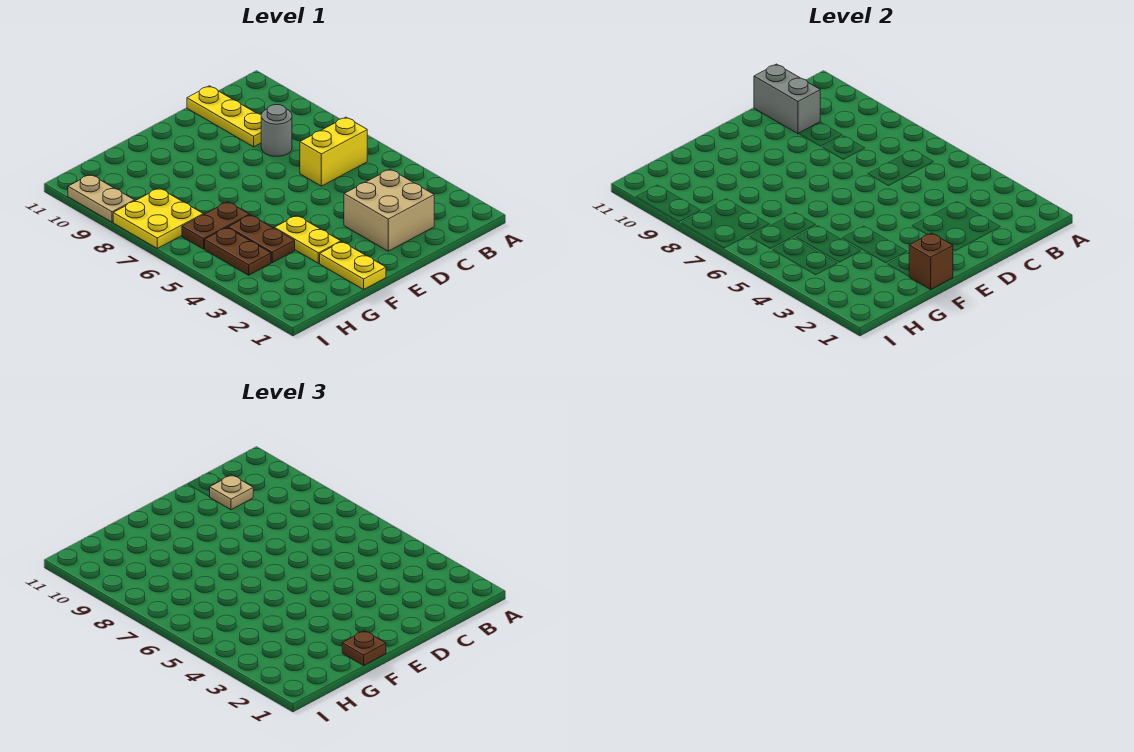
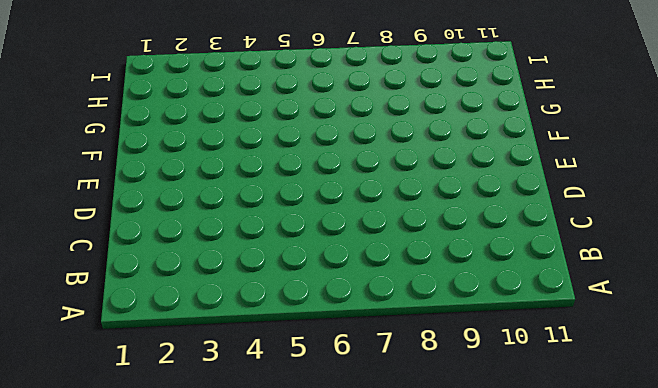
none -> yellow 1x2 brick [300,117,367,186]
none -> tan 2x2 brick [344,169,434,251]
none -> grey 1x1 round brick [261,105,292,156]

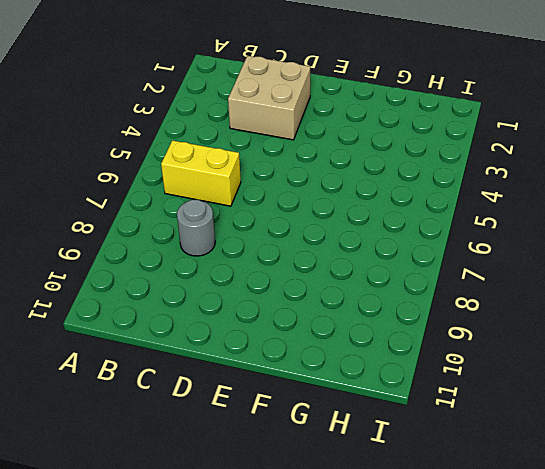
none -> yellow 1x3 plate [187,86,261,147]
none -> yellow 1x2 plate [320,242,386,289]
none -> yellow 1x2 plate [274,216,341,263]

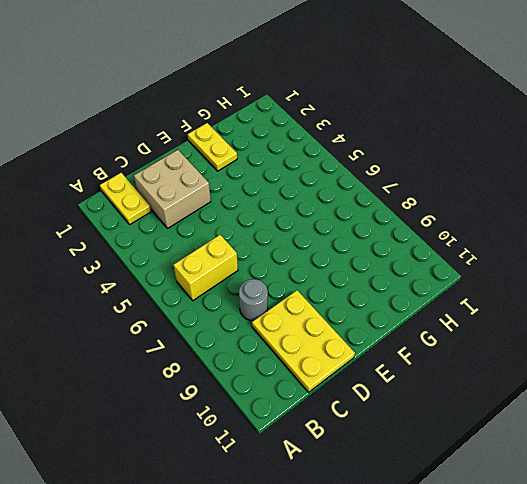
yellow 1x2 plate [100,173,151,225] -> yellow 1x2 plate moved to [274,216,341,263]
yellow 2x3 plate [252,290,355,392] -> yellow 1x3 plate [187,86,261,147]
none -> brown 1x2 plate [228,215,295,263]
none -> brown 1x2 plate [182,202,250,249]
none -> brown 1x2 plate [205,228,271,275]

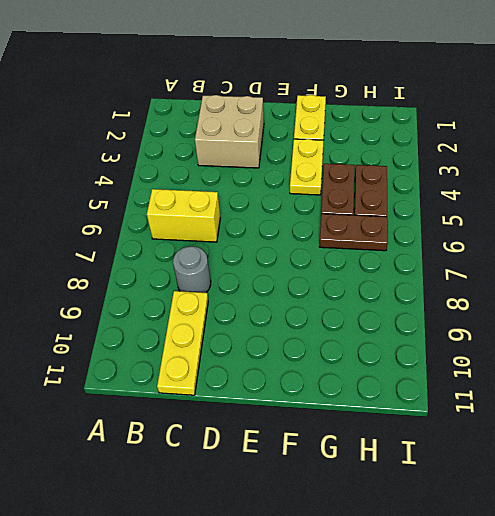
none -> yellow 2x2 plate [113,188,203,248]
none -> tan 1x2 plate [68,174,135,222]
none -> grey 1x2 brick [754,64,820,134]

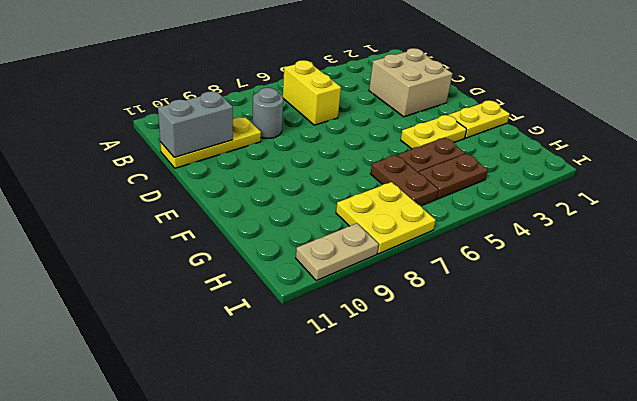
none -> brown 1x1 brick [909,233,953,289]
none -> tan 1x1 plate [210,475,253,510]
none -> brown 1x1 plate [342,631,386,665]

